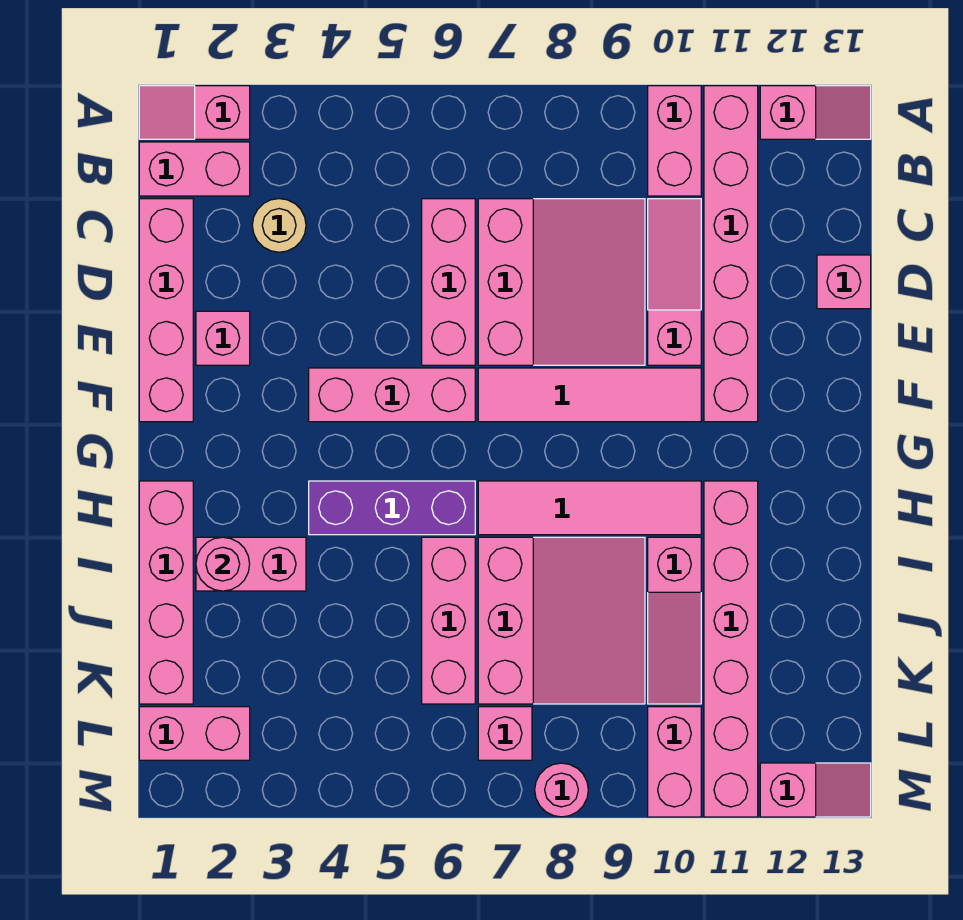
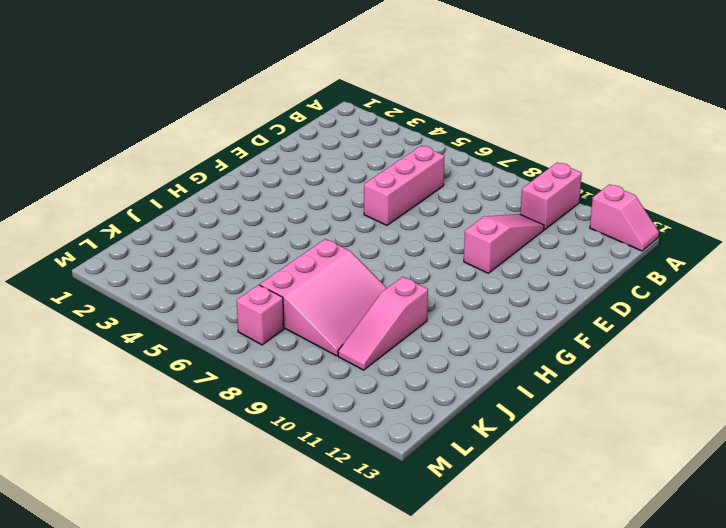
none -> pink 1x2 slope [139,86,250,139]
none -> pink 1x6 brick [704,86,758,422]
none -> pink 1x2 brick [139,142,250,196]

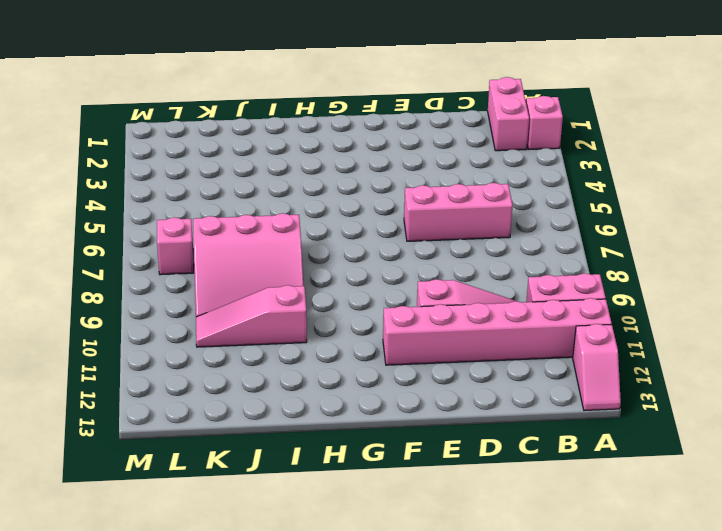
none -> pink 1x4 brick [139,199,193,422]
none -> tan 1x1 round brick [252,199,306,252]
none -> pink 3x3 slope [478,199,645,365]

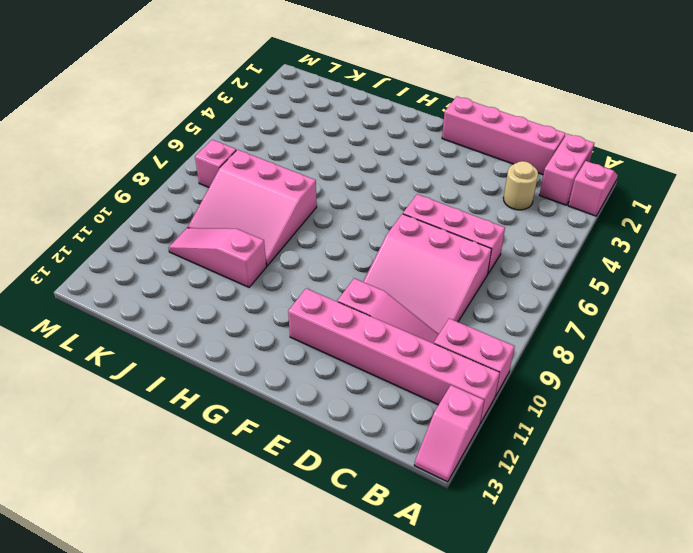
none -> pink 1x1 brick [817,255,871,309]
none -> pink 1x1 brick [196,311,250,365]
none -> pink 1x3 brick [309,368,475,422]

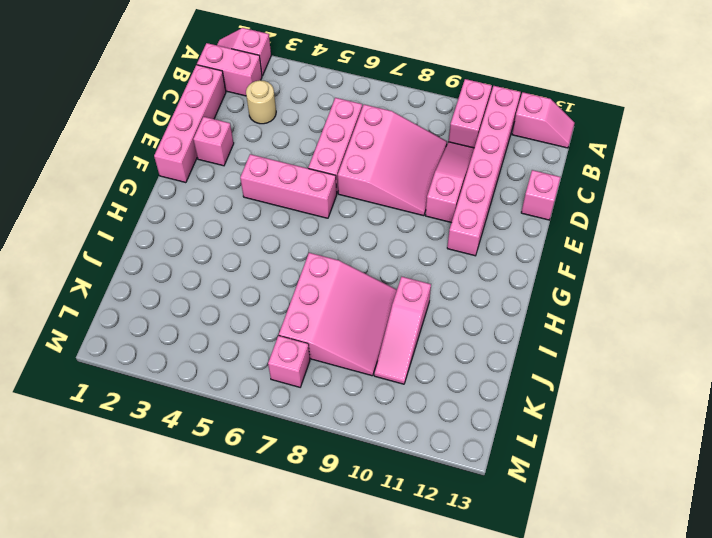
none -> pink 1x4 tile [478,368,701,422]
none -> pink 1x4 brick [139,481,193,704]
none -> purple 1x3 brick [309,481,475,535]

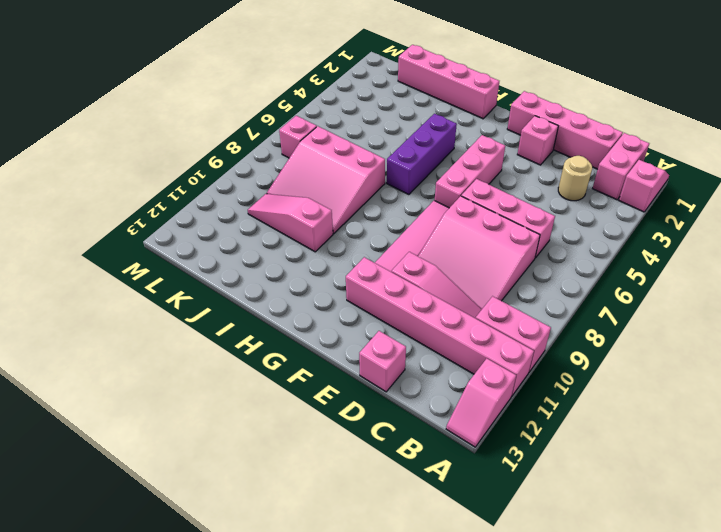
none -> pink 1x4 tile [478,481,701,535]
none -> pink 1x6 brick [704,481,758,817]
none -> pink 1x2 brick [196,537,306,591]

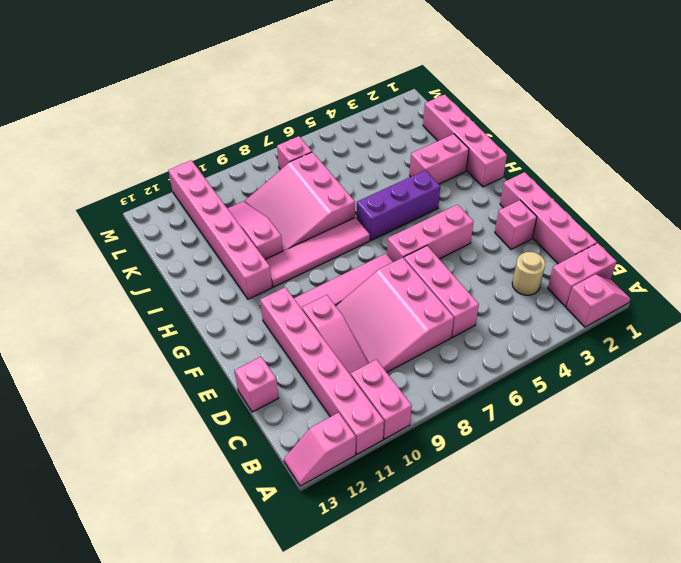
none -> pink 1x3 brick [422,537,475,704]
none -> pink 1x2 brick [139,707,250,760]
none -> pink 1x2 brick [648,707,701,817]

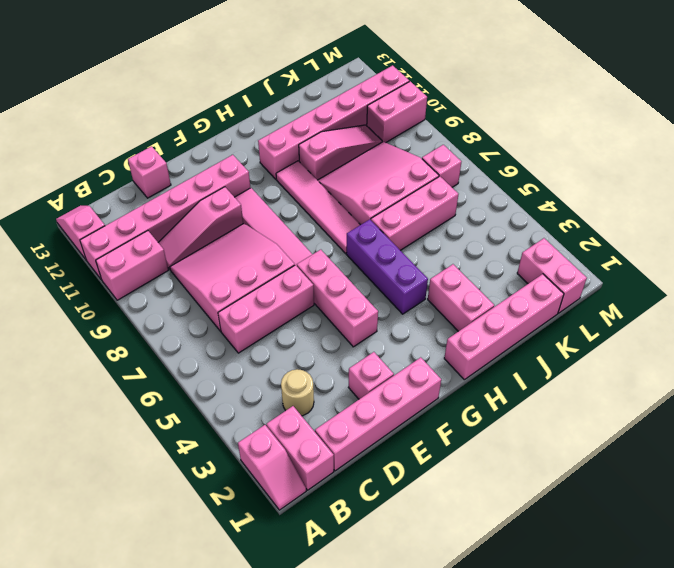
none -> pink 1x1 round brick [535,763,588,817]
none -> pink 1x2 slope [760,763,871,817]
none -> pink 1x1 round brick [196,537,250,591]

